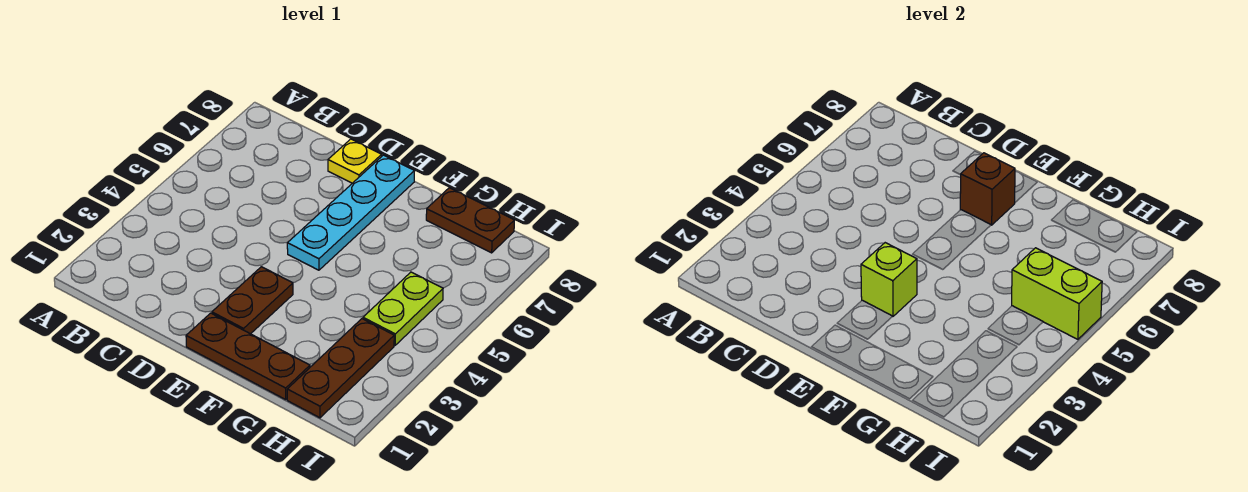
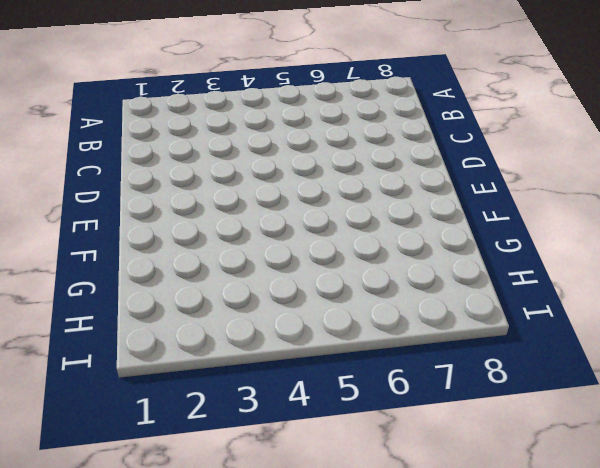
none -> yellow 1x1 plate [328,139,382,183]
none -> brown 1x3 plate [186,313,310,400]

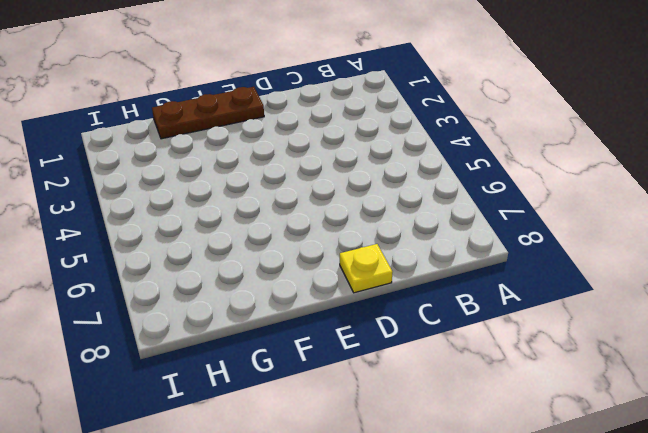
none -> brown 1x2 plate [212,267,293,334]
none -> cyan 1x4 plate [287,155,414,270]

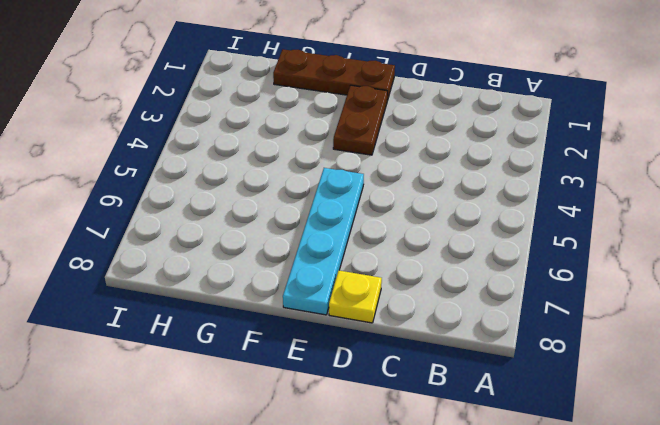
none -> brown 1x2 plate [426,188,515,253]
none -> brown 1x3 plate [287,319,394,418]

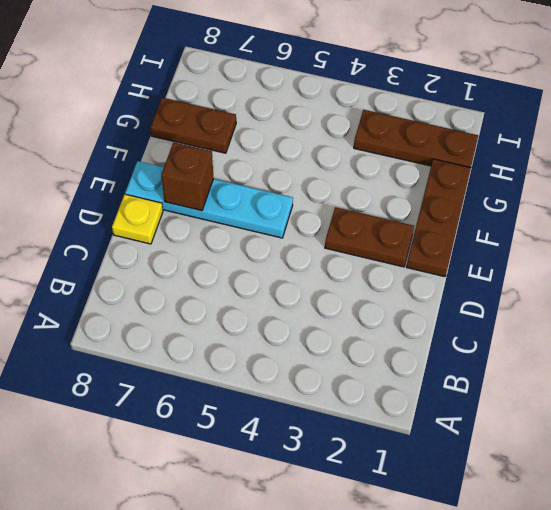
brown 1x2 plate [150,98,236,153] -> brown 1x2 plate turned to [426,188,515,253]
none -> lime 1x2 plate [363,272,443,345]
none -> lime 1x1 brick [861,243,917,316]

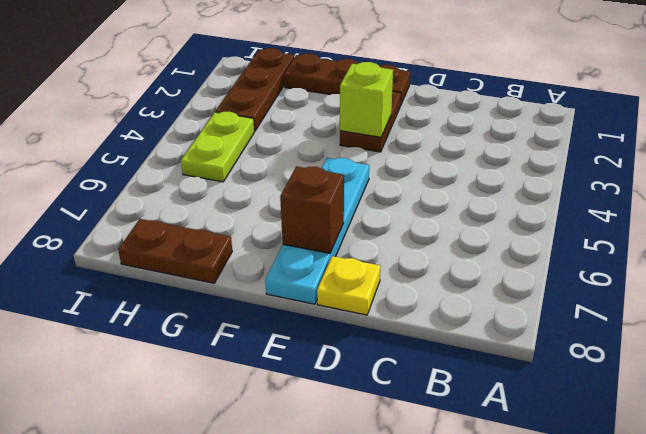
none -> lime 1x2 brick [1012,248,1102,339]

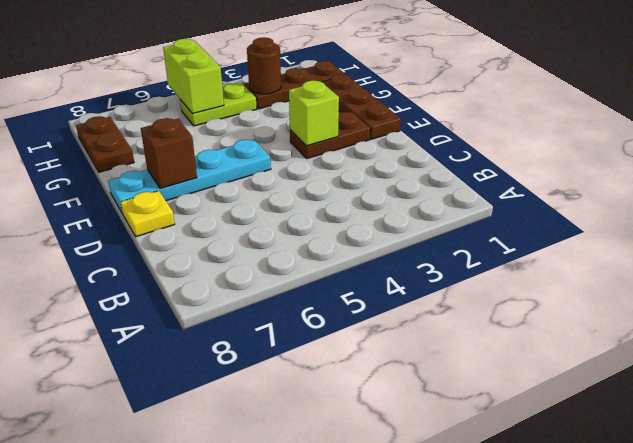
brown 1x1 round brick [247,37,281,94] -> none

